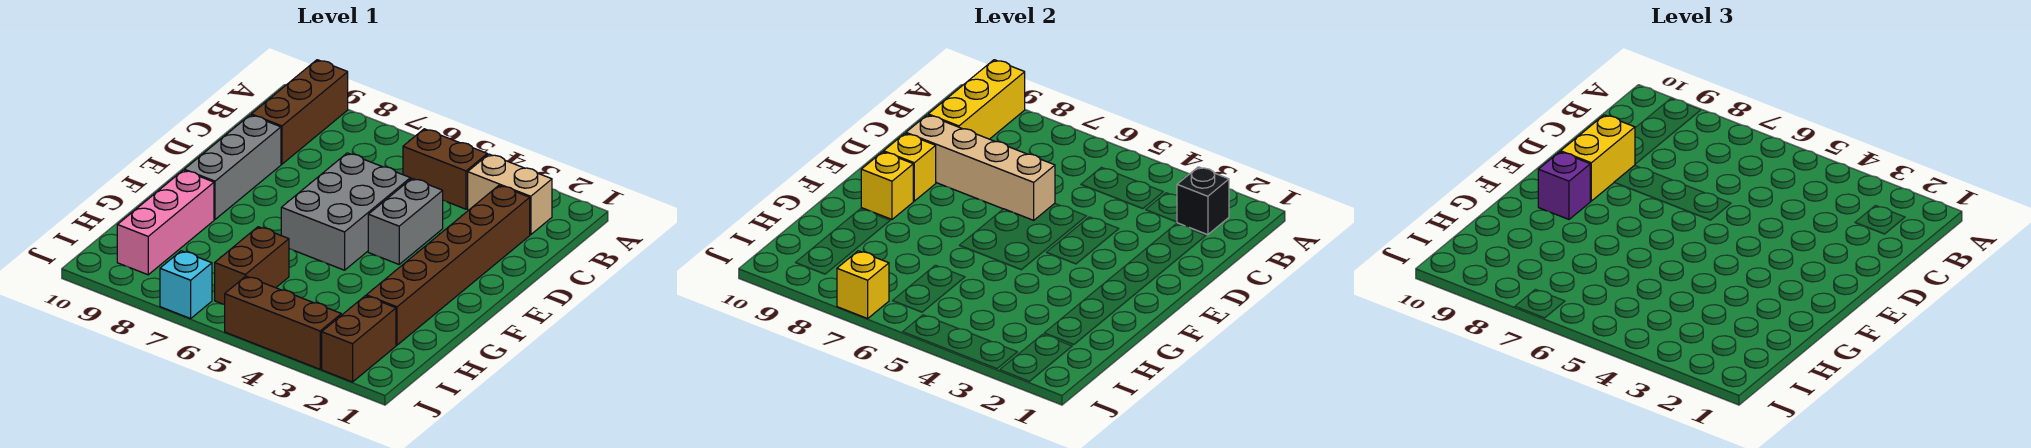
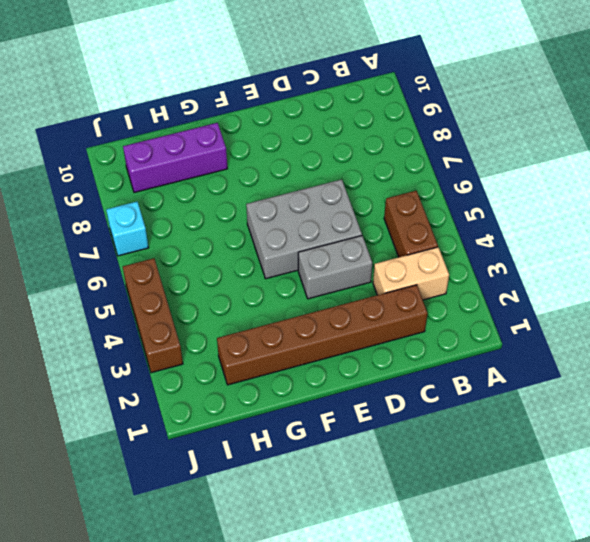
tan 1x2 brick [373,247,449,300] -> tan 1x2 brick turned to [468,154,552,235]
purple 1x3 brick [123,123,228,193] -> pink 1x3 brick [117,170,214,275]
none -> brown 1x3 brick [251,60,348,164]
none -> grey 1x3 brick [184,115,281,219]
none -> brown 1x2 brick [215,227,289,305]

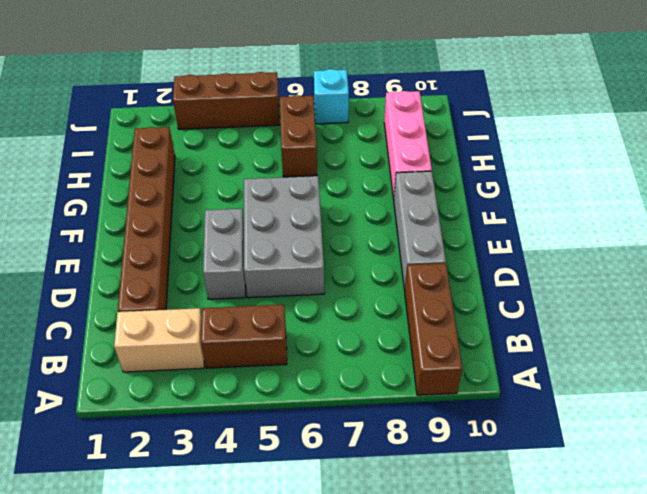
none -> brown 1x2 brick [322,296,396,382]
none -> yellow 1x3 brick [928,60,1025,139]
none -> black 1x1 brick [1177,167,1229,235]

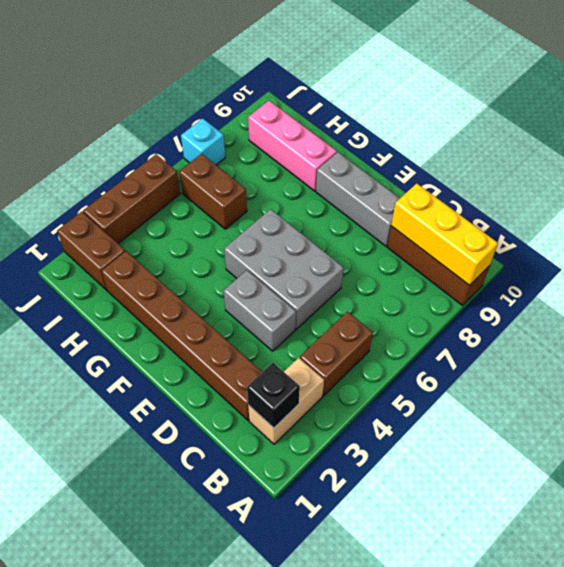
none -> tan 1x4 brick [906,115,1055,220]
none -> yellow 1x1 brick [884,134,936,201]
none -> yellow 1x1 brick [861,152,913,219]

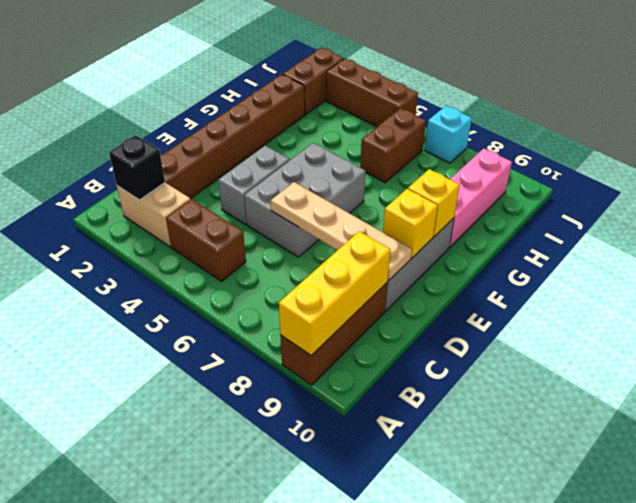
tan 1x4 plate [271,182,412,281] -> tan 1x4 brick [906,115,1055,220]
none -> yellow 1x1 brick [837,251,889,319]
none -> yellow 1x2 brick [1561,115,1635,201]
none -> purple 1x1 brick [1538,152,1590,219]

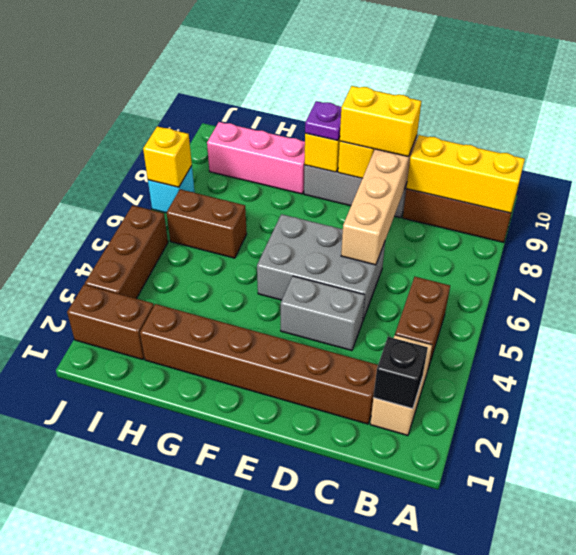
purple 1x1 plate [305,101,342,141] -> purple 1x1 brick [1538,152,1590,219]

